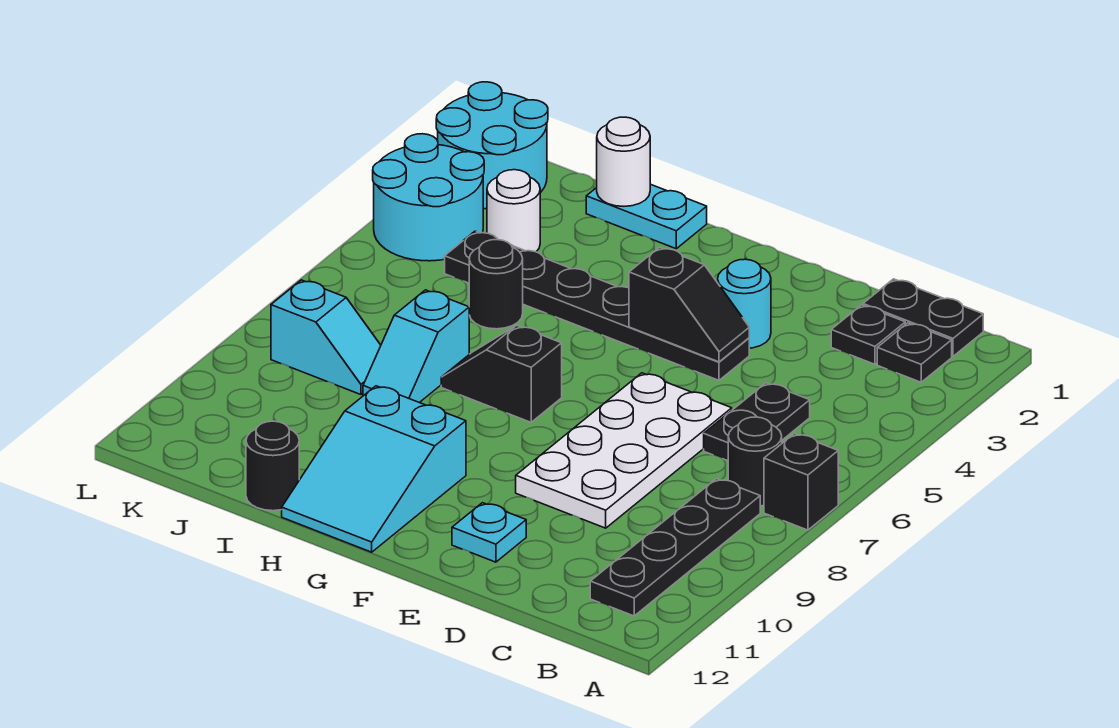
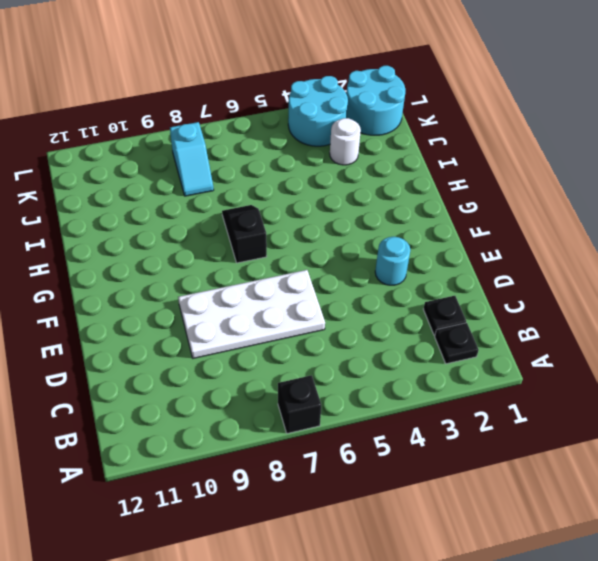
none -> black 1x2 plate [863,279,983,356]
none -> black 1x1 round brick [728,417,782,506]
none -> black 1x4 plate [590,479,760,616]

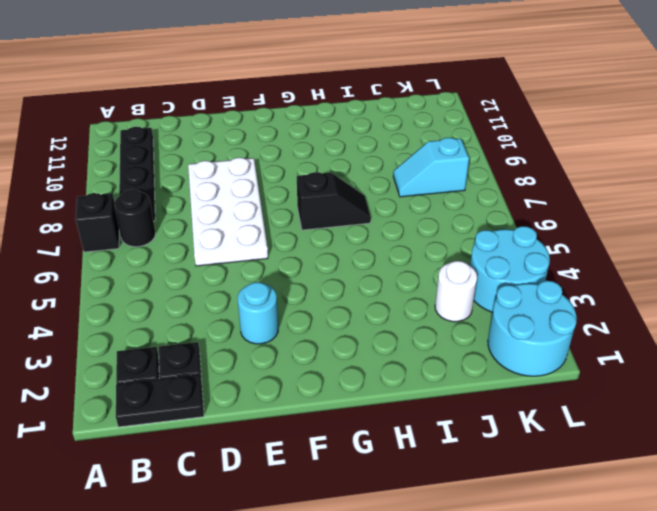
none -> black 1x2 plate [704,383,810,461]
none -> black 1x6 plate [445,231,749,380]
none -> cyan 1x1 plate [452,503,526,562]

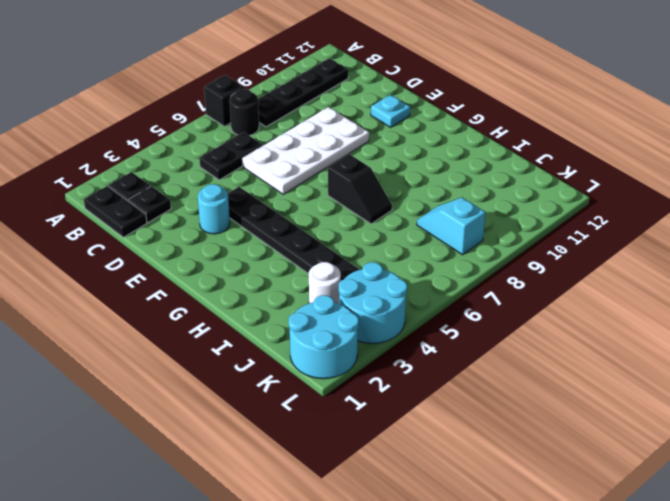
none -> cyan 2x3 slope [282,386,466,552]
none -> cyan 1x2 plate [586,184,707,249]
none -> black 1x1 round brick [469,240,523,329]

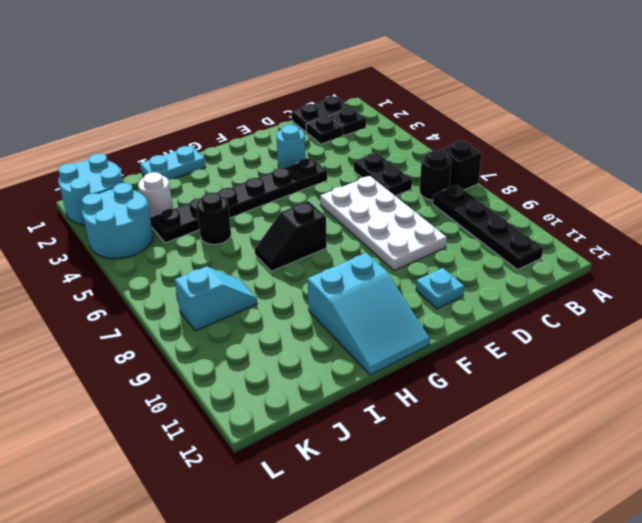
none -> cyan 1x2 slope [363,290,469,403]
none -> black 1x1 round brick [246,421,299,511]
none -> black 1x2 slope [629,247,749,362]

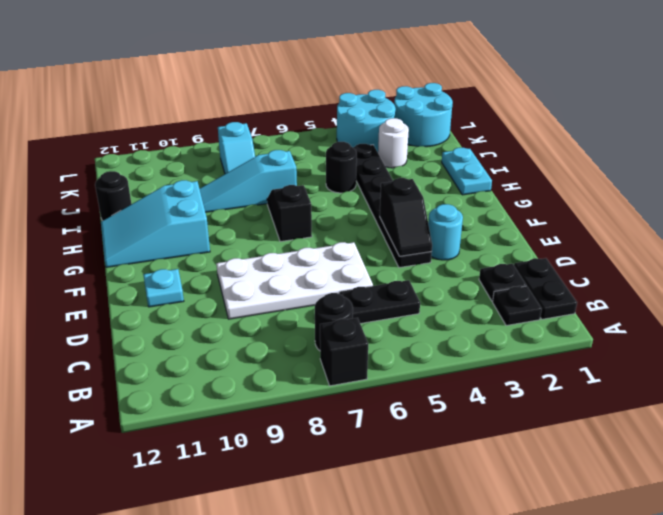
cyan 1x3 slope [200,150,297,212] -> cyan 1x2 slope [363,290,469,403]
none -> black 1x4 plate [590,479,760,616]
none -> white 1x1 round brick [597,117,650,206]

